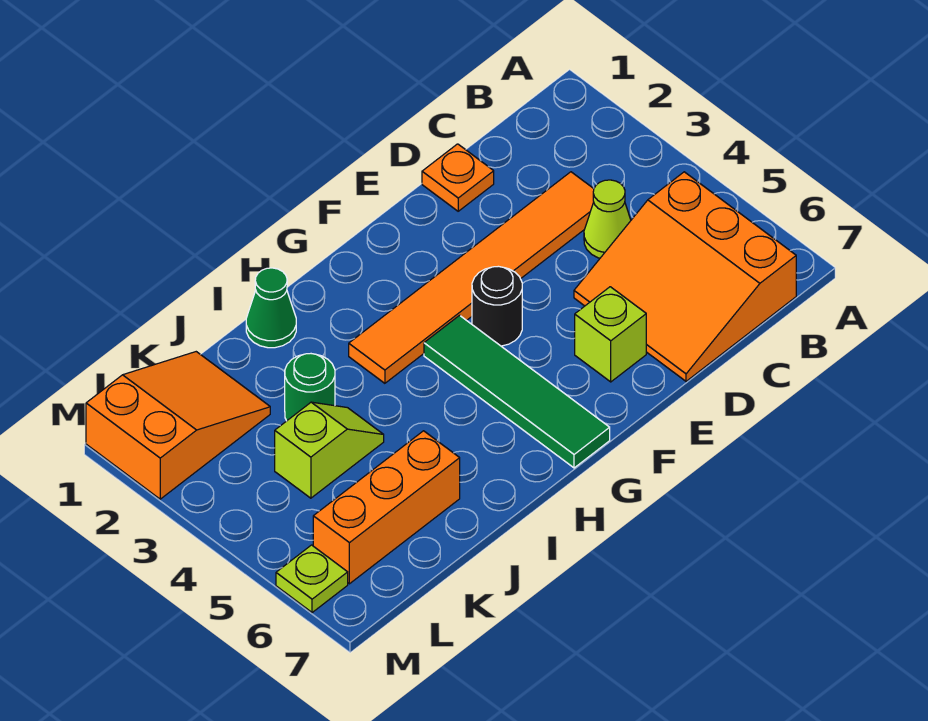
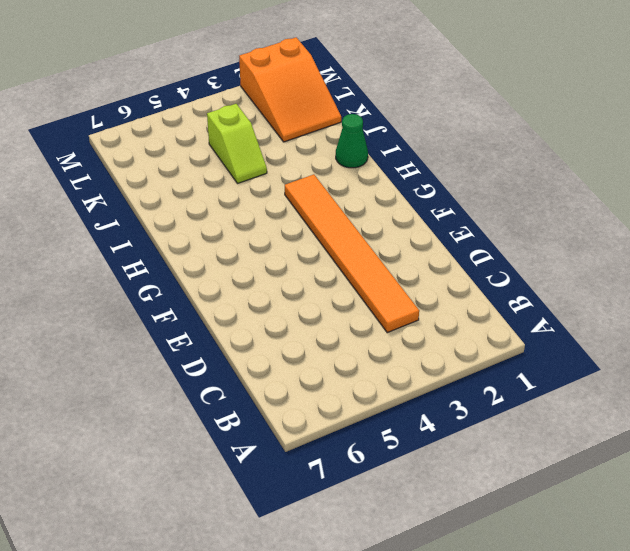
none -> orange 3x3 slope [574,172,796,381]
none -> lime 1x1 cone [584,180,631,258]
none -> orange 1x1 plate [422,144,494,211]

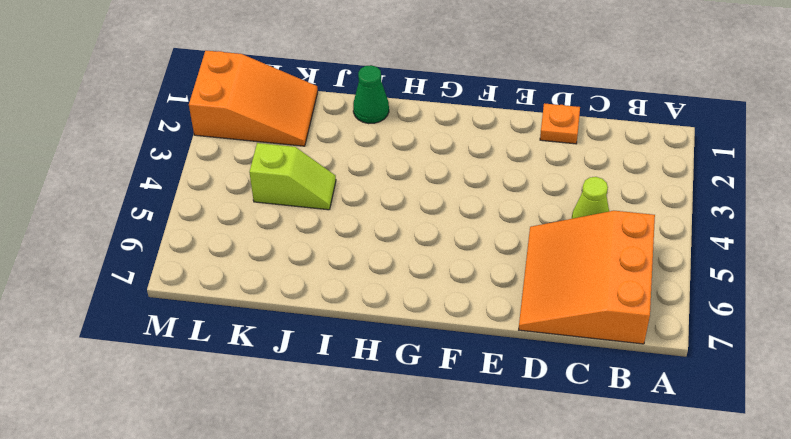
none -> orange 1x6 tile [349,172,594,383]
none -> lime 1x1 brick [575,287,646,382]
none -> black 1x1 round brick [472,266,522,346]

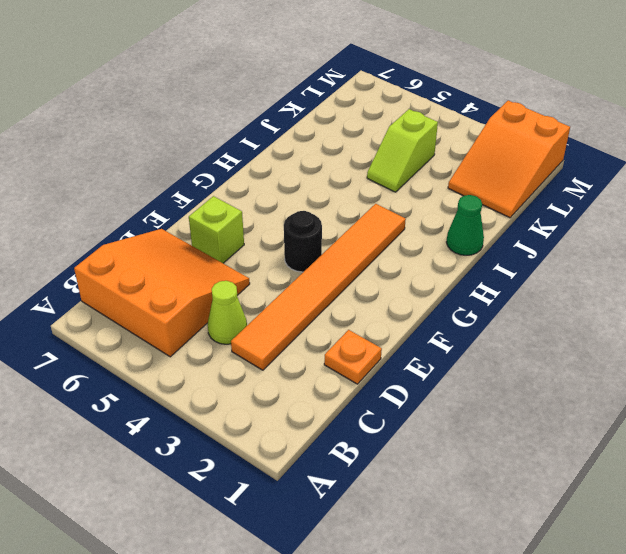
none -> green 1x4 tile [424,315,610,468]
none -> green 1x1 round brick [285,354,335,421]
none -> orange 1x3 brick [313,431,460,584]

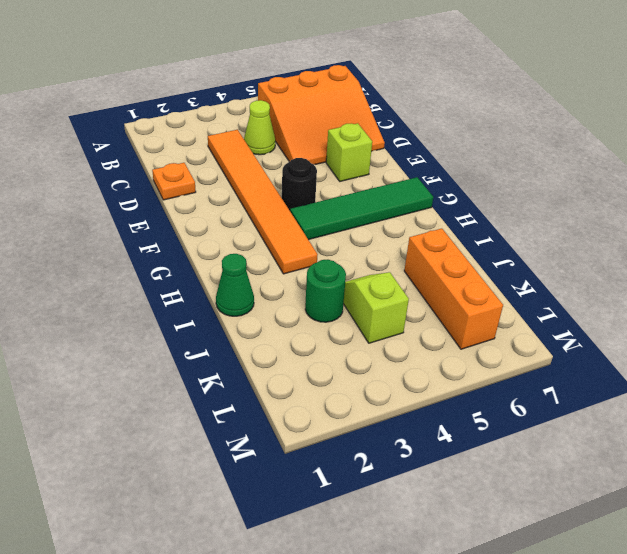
none -> orange 2x3 slope [86,352,270,499]
none -> lime 1x1 plate [276,545,348,613]

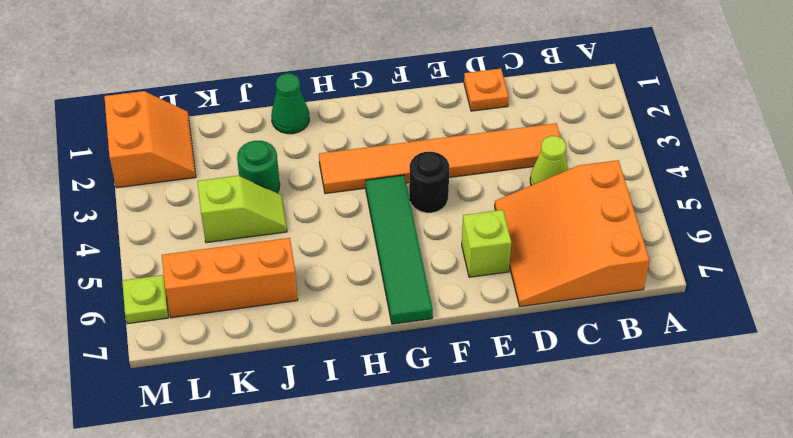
orange 2x2 slope [104,91,196,188] -> orange 2x3 slope [86,352,270,499]

